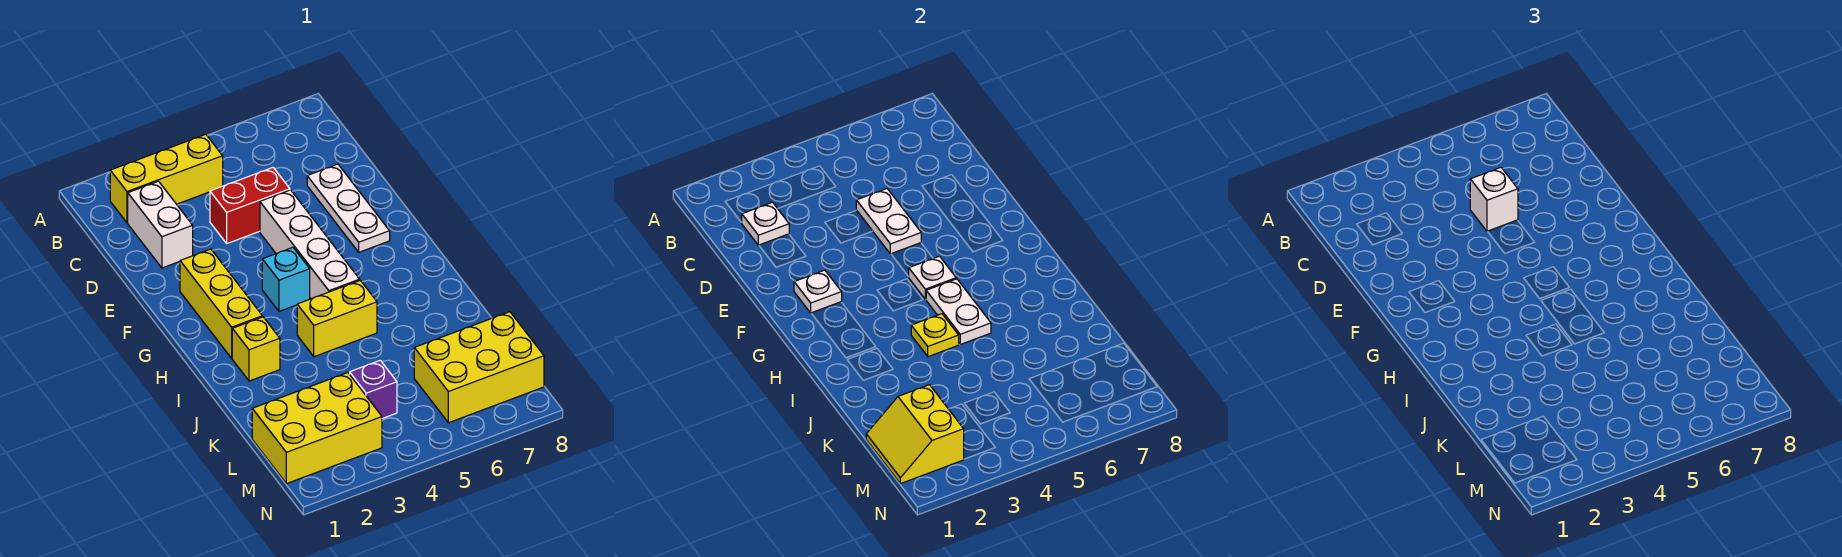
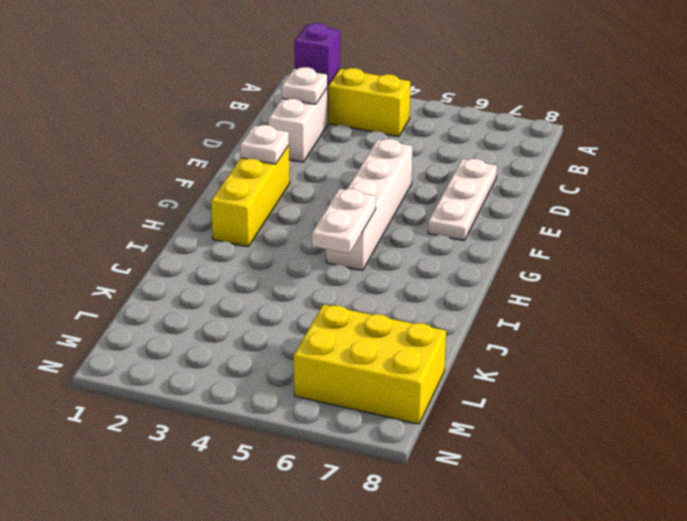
purple 1x1 brick [294,23,340,85] -> purple 1x1 brick moved to [350,360,397,419]
none -> red 1x2 brick [210,168,290,244]
none -> cyan 1x1 brick [262,247,310,311]
none -> yellow 1x1 brick [232,317,280,381]

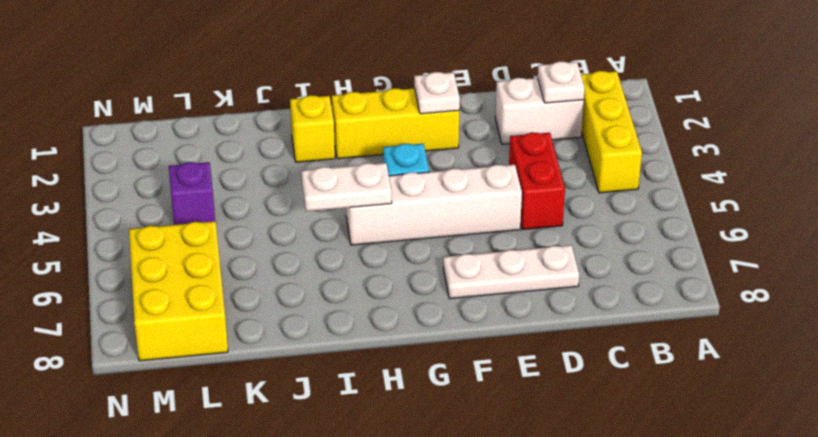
none -> yellow 1x2 brick [297,280,377,357]
none -> yellow 2x3 brick [252,373,382,484]
none -> white 1x2 plate [856,189,921,254]

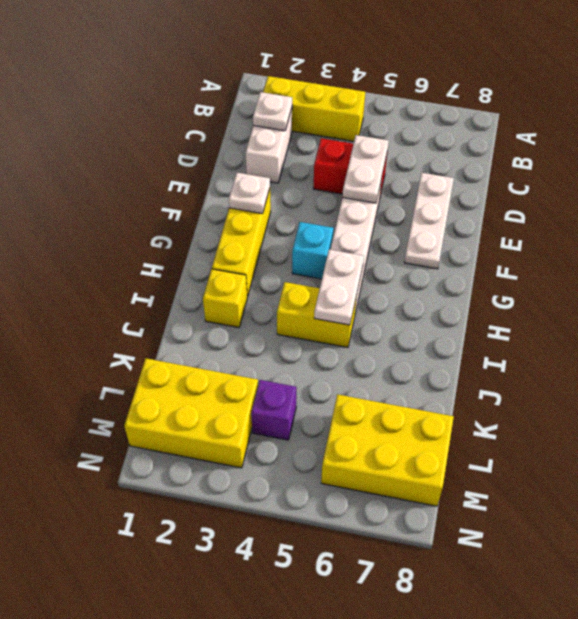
none -> white 1x1 plate [908,256,956,299]
none -> yellow 1x1 plate [911,314,959,357]
none -> yellow 2x2 slope [866,385,964,484]

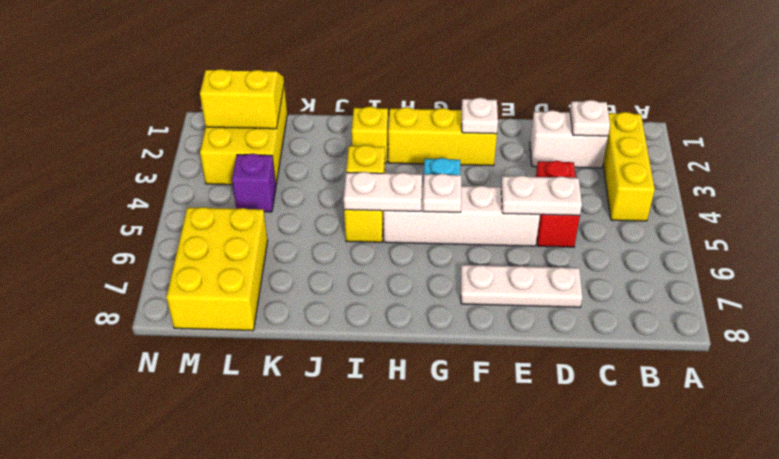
none -> white 1x1 brick [1470,168,1518,231]

